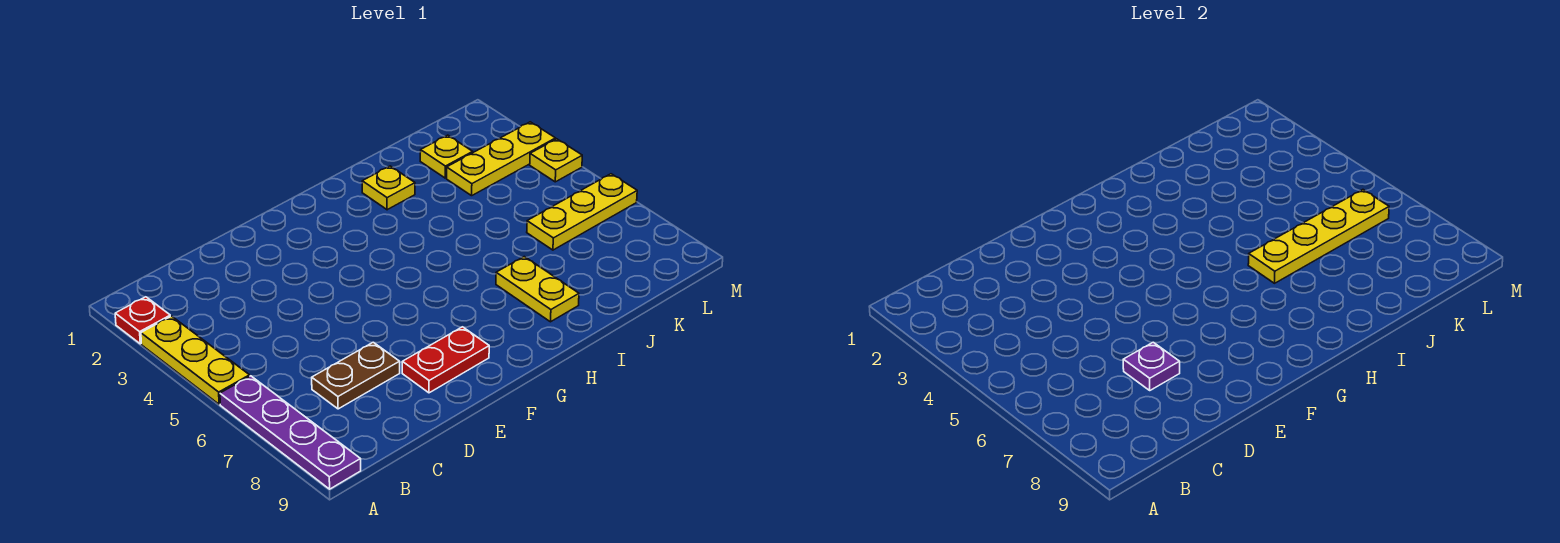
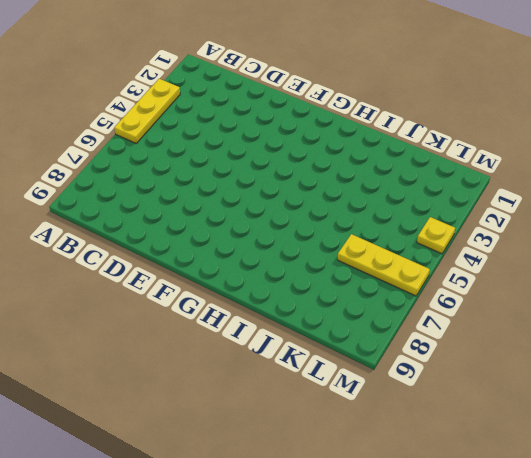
none -> red 1x1 plate [115,297,170,344]
none -> purple 1x4 plate [220,376,361,489]
none -> brown 1x2 plate [312,342,400,409]

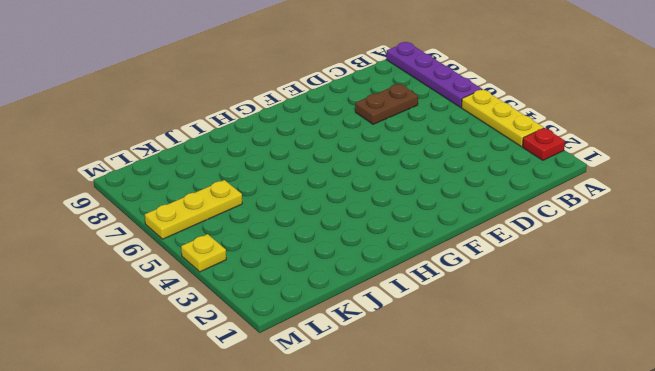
none -> red 1x2 plate [402,327,489,393]
none -> yellow 1x1 plate [362,166,415,210]
none -> yellow 1x2 plate [496,257,579,322]

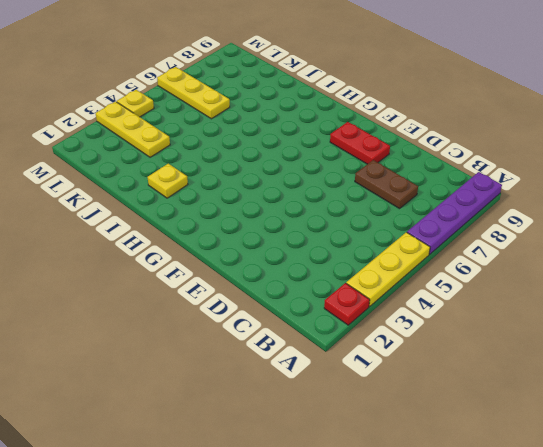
none -> yellow 1x2 plate [496,257,579,322]
none -> yellow 1x1 plate [420,135,473,178]
none -> purple 1x1 plate [1123,342,1180,390]

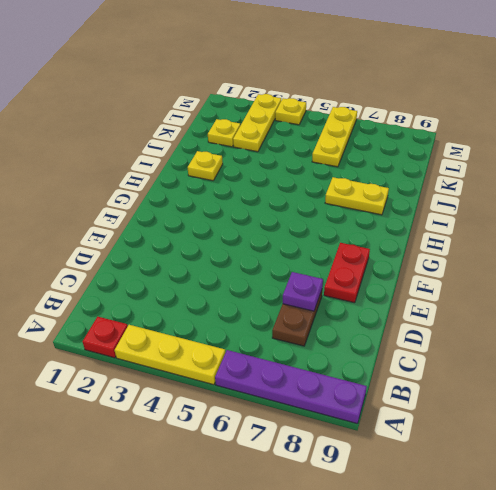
none -> yellow 1x4 plate [1248,190,1389,283]

